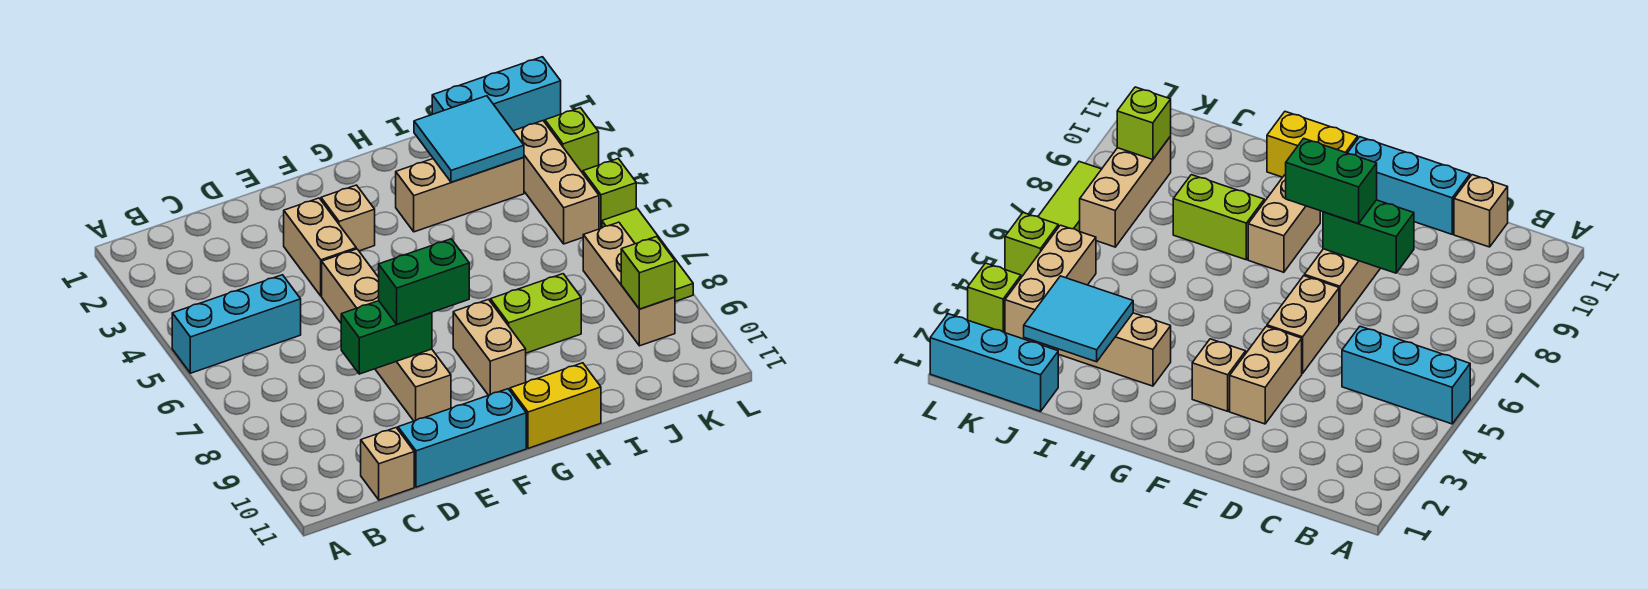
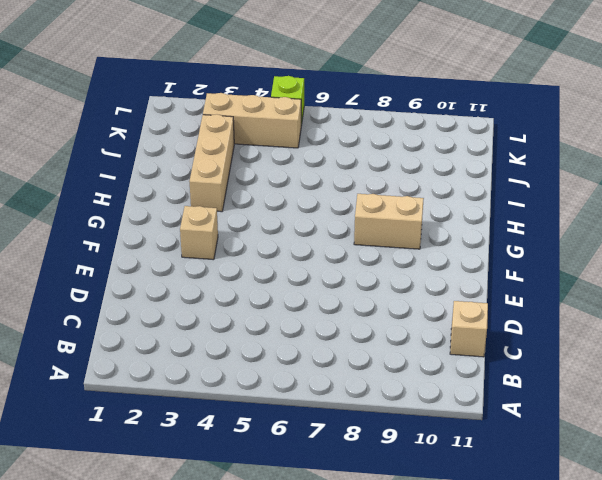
none -> cyan 1x3 brick [172,275,301,373]
none -> cyan 1x3 brick [398,389,526,487]
none -> tan 1x2 brick [284,198,356,296]

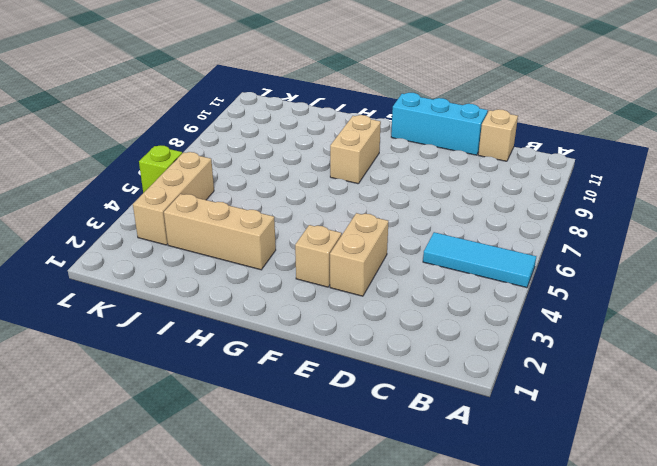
cyan 1x3 tile [423,232,536,288] -> cyan 1x3 brick [172,275,301,373]
none -> tan 1x2 brick [322,249,379,323]
none -> tan 1x3 brick [375,349,451,421]
none -> yellow 1x2 brick [510,363,601,448]

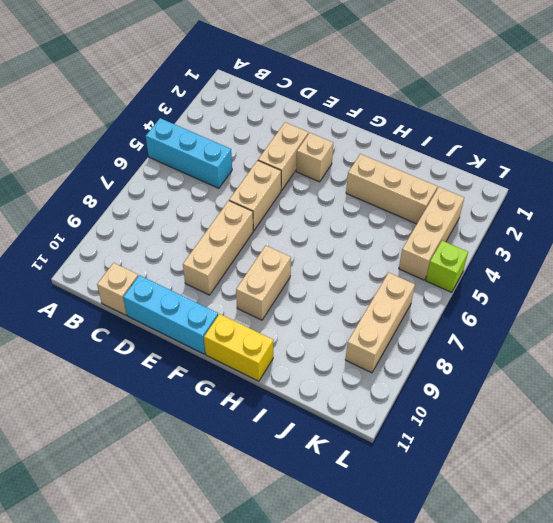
none -> lime 1x2 brick [490,274,581,353]
none -> cyan 1x3 brick [432,57,561,131]
none -> lime 1x1 brick [545,108,599,173]

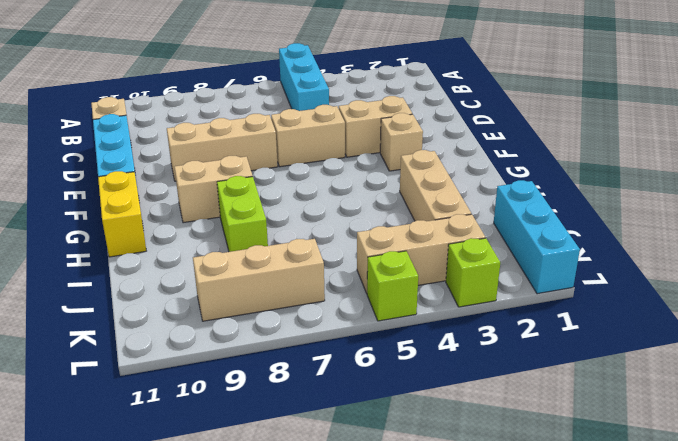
none -> lime 1x3 tile [602,209,693,301]
none -> green 1x2 brick [341,301,432,374]
none -> cyan 2x2 tile [414,96,524,182]

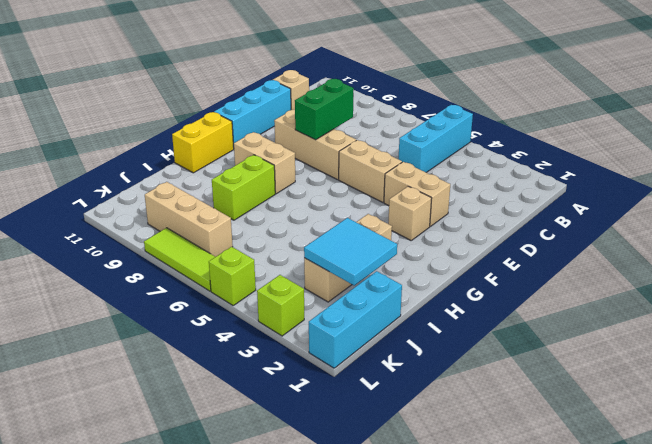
none -> tan 1x3 brick [514,121,599,244]
none -> lime 1x1 brick [621,236,675,309]
none -> green 1x2 brick [379,239,469,324]

